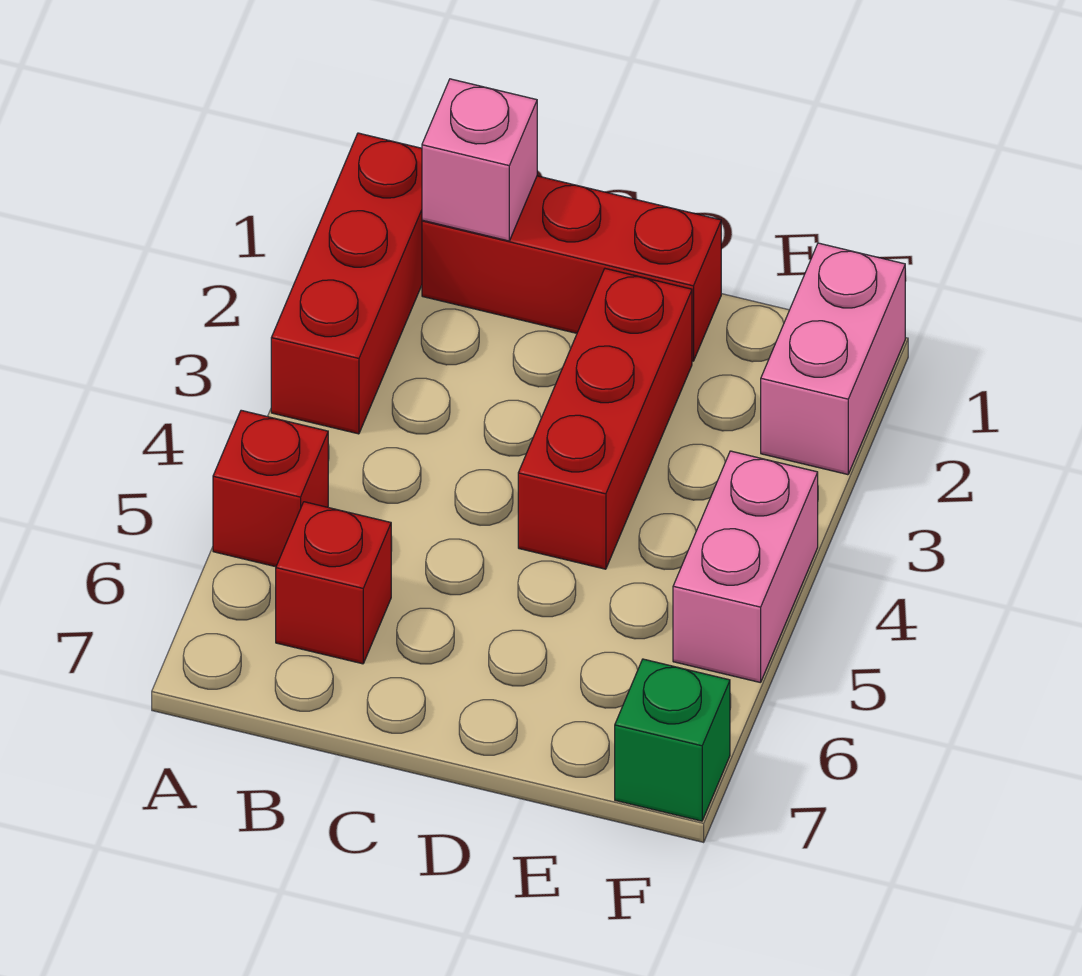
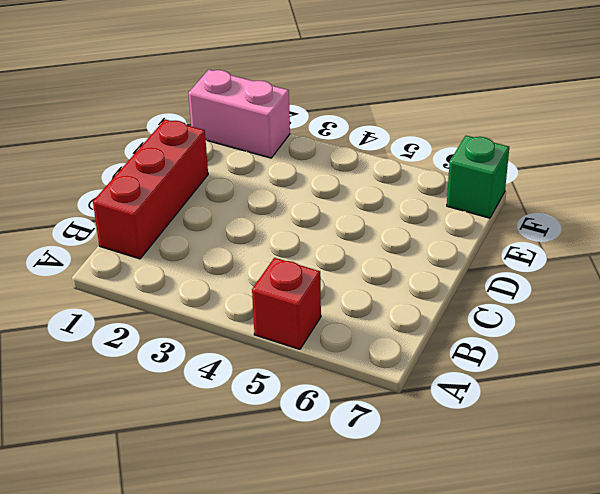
none -> red 1x3 brick [271,133,422,434]
none -> red 1x1 brick [276,502,391,664]

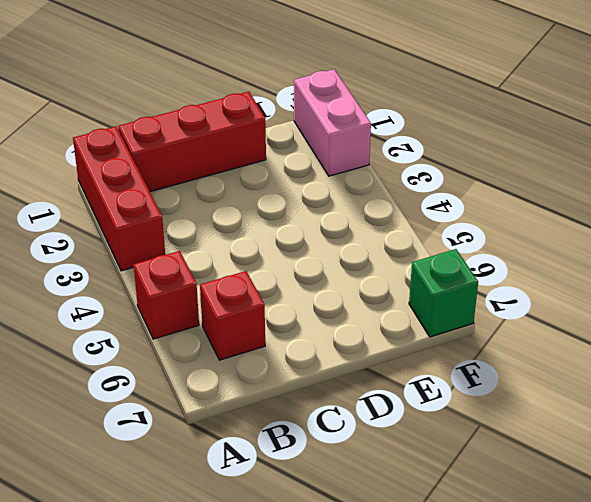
none -> red 1x3 brick [518,269,692,569]
none -> pink 1x2 brick [673,451,818,683]

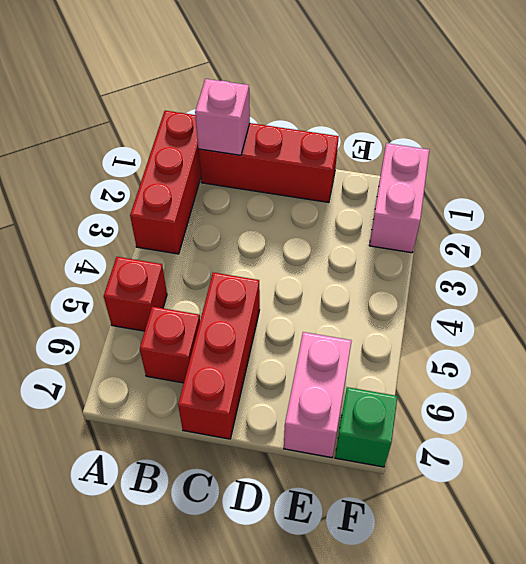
red 1x3 brick [178,273,260,439] -> red 1x3 brick moved to [518,269,692,569]
pink 1x2 brick [284,332,352,458] -> pink 1x2 brick moved to [673,451,818,683]

